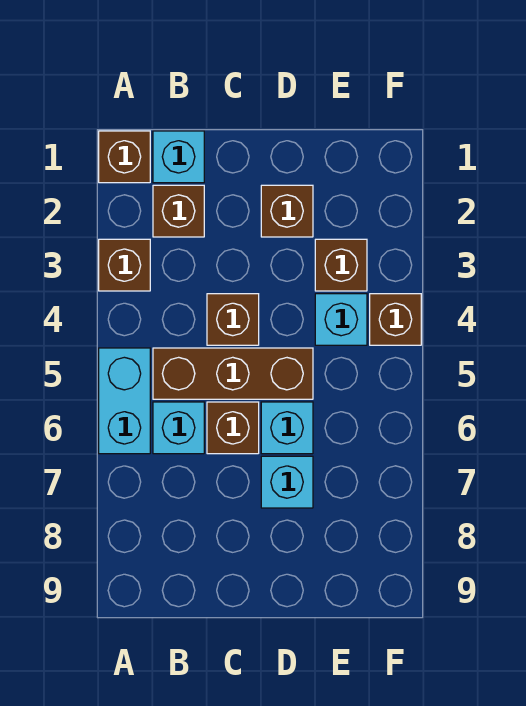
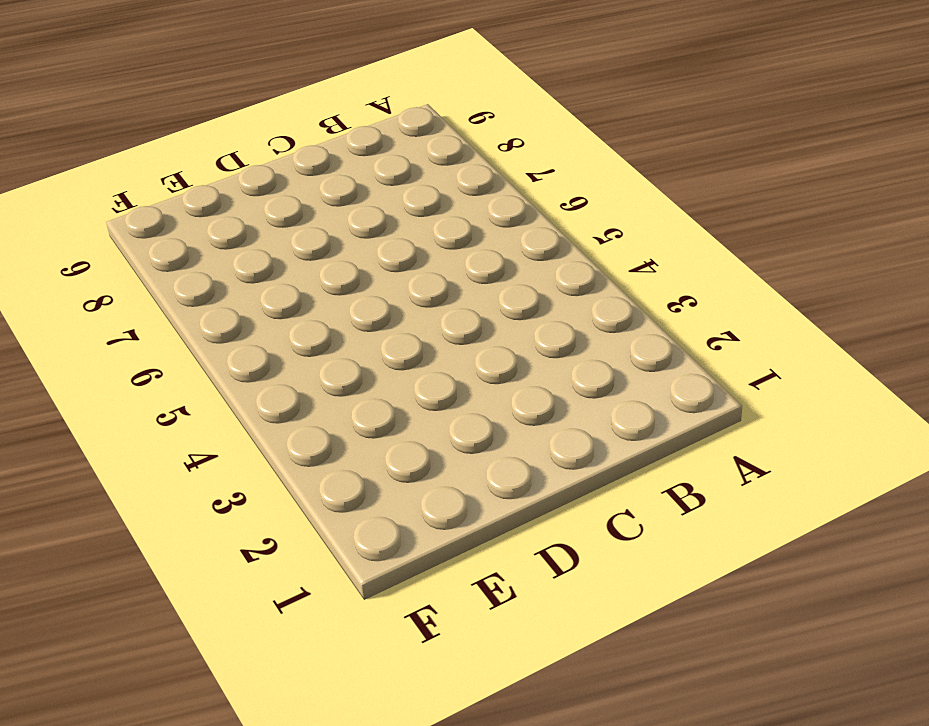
none -> brown 1x1 brick [99,131,150,183]
none -> brown 1x1 brick [99,239,150,291]
none -> cyan 1x2 brick [99,348,150,454]

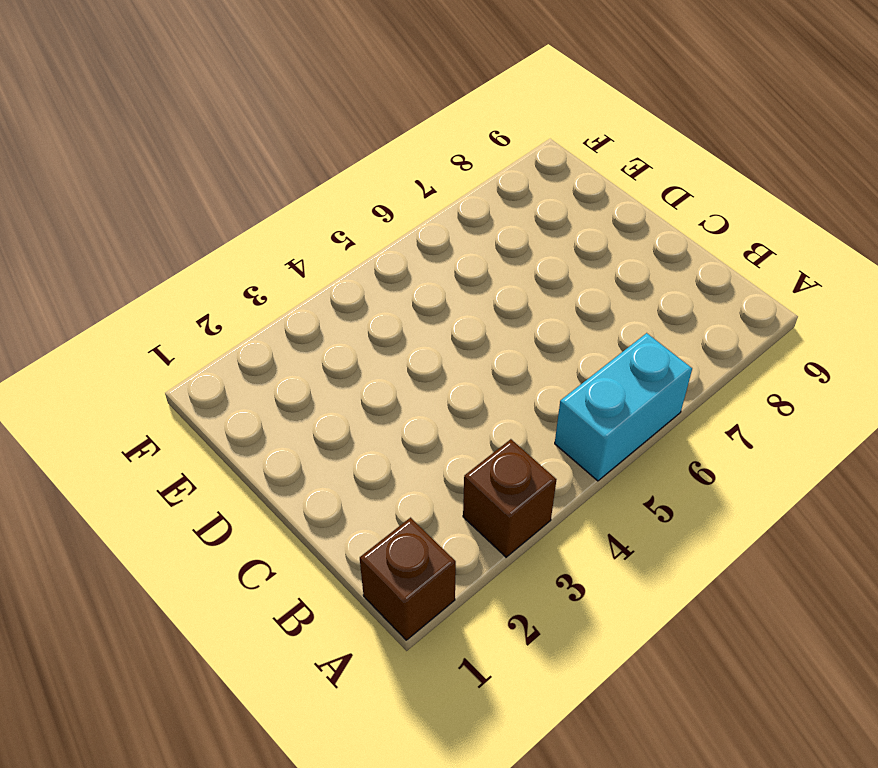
none -> cyan 1x1 brick [153,131,204,183]
none -> brown 1x1 brick [153,185,204,237]
none -> brown 1x3 brick [153,348,313,399]

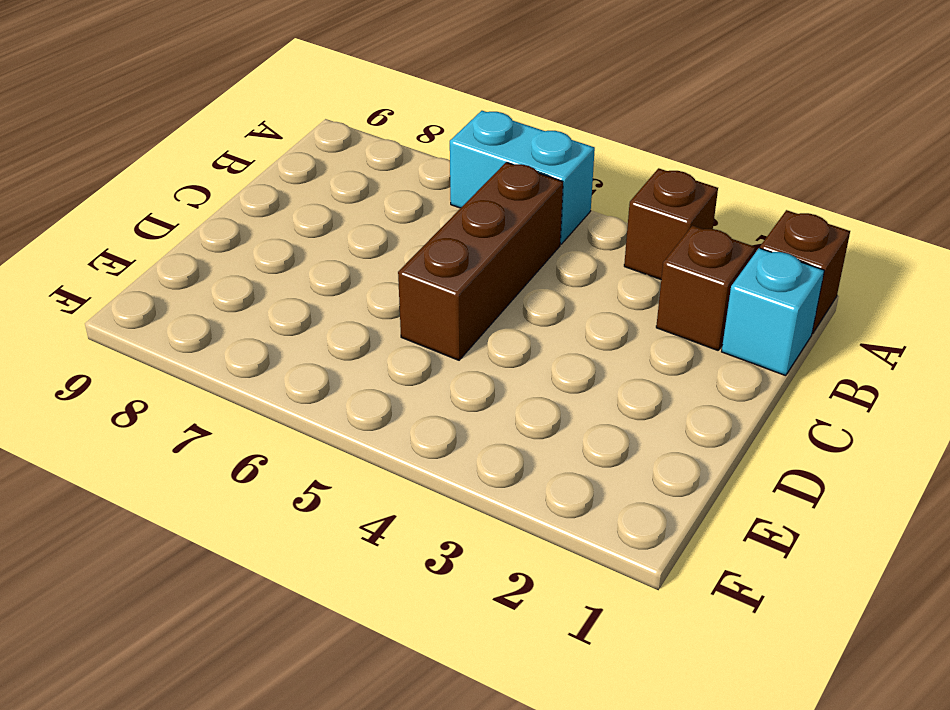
none -> cyan 1x1 brick [153,402,204,454]
none -> brown 1x1 brick [207,294,259,345]
none -> brown 1x1 brick [207,402,259,454]

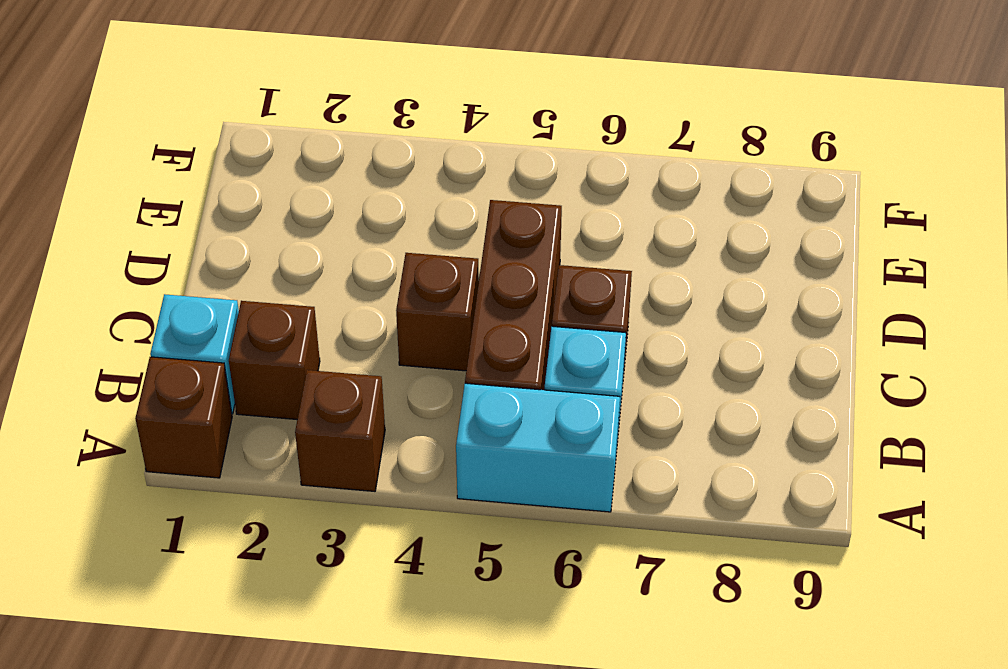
none -> brown 1x1 brick [261,185,313,237]
none -> cyan 1x1 brick [261,402,313,454]
none -> cyan 1x1 brick [261,456,313,508]

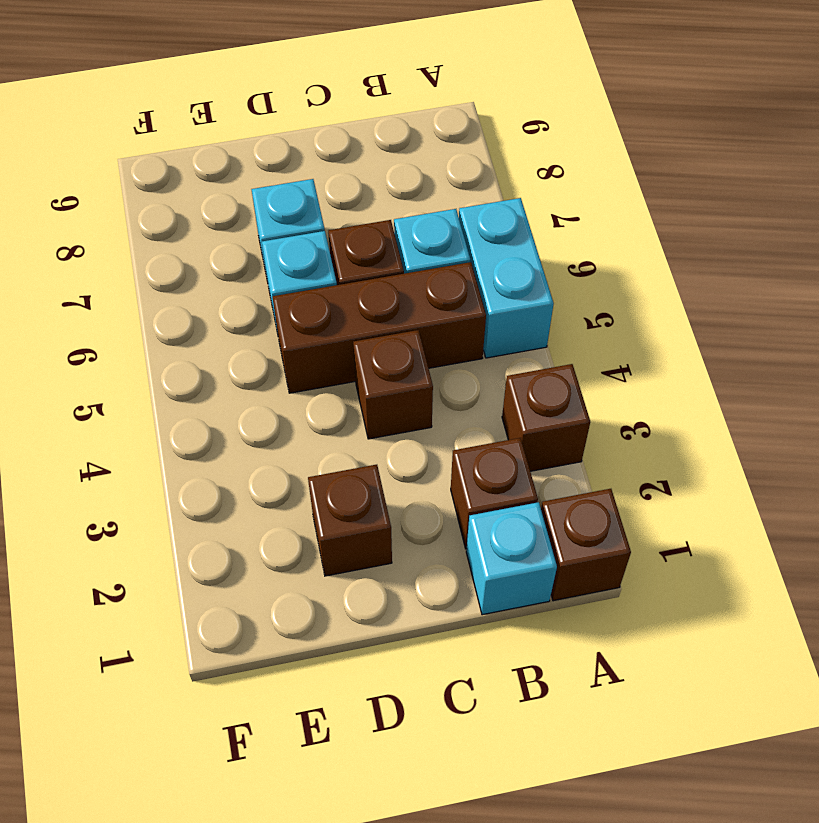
none -> brown 1x1 brick [315,239,367,291]
none -> cyan 1x1 brick [315,294,367,345]
none -> brown 1x1 brick [370,294,421,345]

